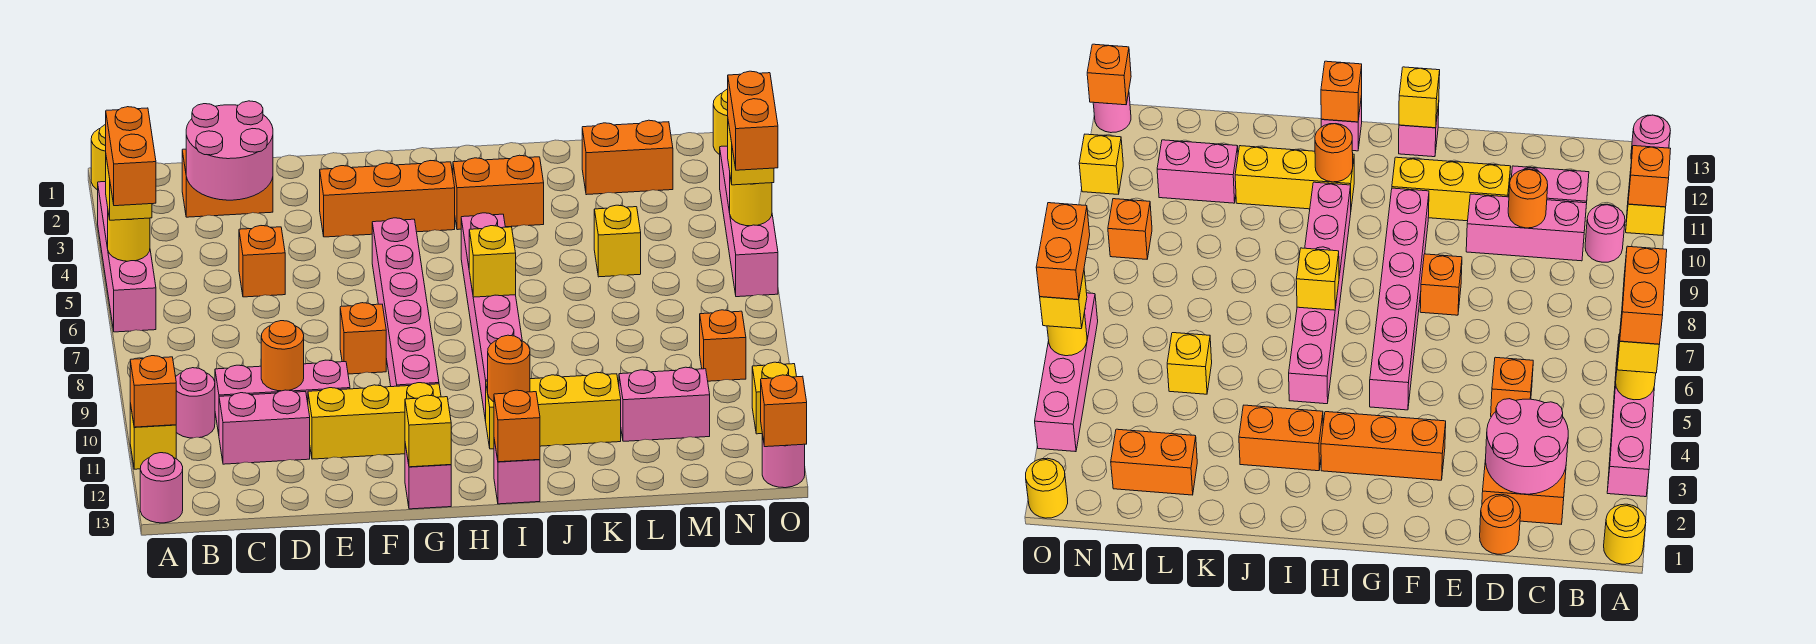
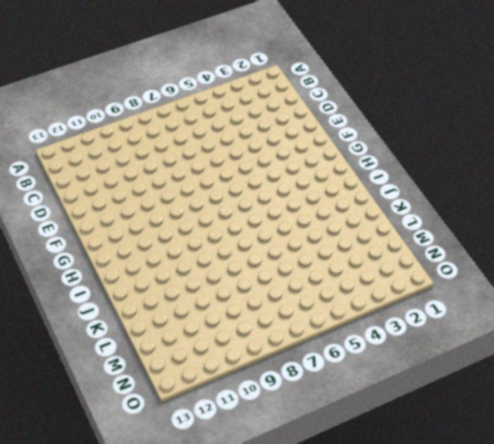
none -> yellow 1x1 round brick [91,125,106,190]
none -> pink 1x4 brick [98,182,156,332]
none -> yellow 1x1 brick [130,403,176,469]
none -> pink 1x1 round brick [140,453,183,523]

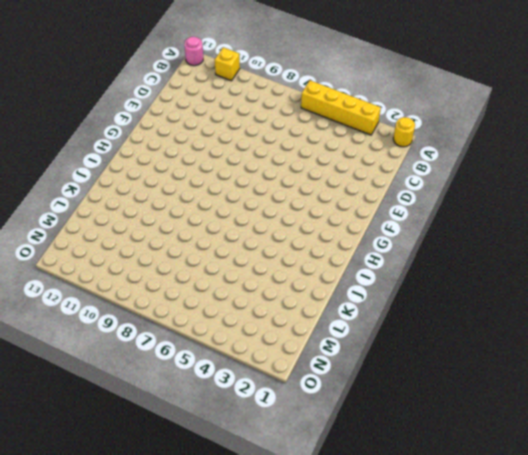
yellow 1x4 brick [301,80,381,135] -> pink 1x4 brick [98,182,156,332]
none -> pink 1x1 round brick [176,368,215,438]
none -> orange 1x2 brick [182,149,273,217]
none -> pink 1x3 brick [215,360,350,434]
none -> pink 1x2 brick [219,390,310,464]

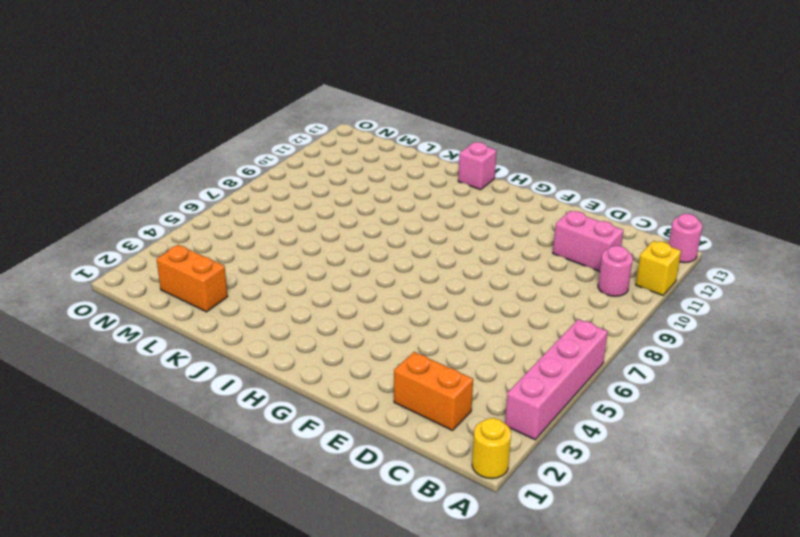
none -> pink 1x3 brick [215,360,350,434]
none -> orange 1x1 round brick [1480,494,1521,554]
none -> orange 1x1 brick [239,226,285,297]
none -> yellow 1x3 brick [308,383,441,459]

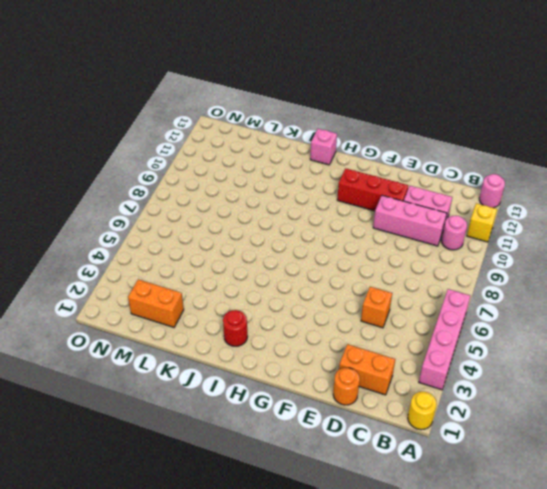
red 1x3 brick [337,168,408,211] -> yellow 1x3 brick [308,383,441,459]
red 1x1 round brick [223,310,248,346] -> none
none -> orange 1x3 brick [320,161,455,237]
none -> orange 1x1 brick [340,303,386,374]
none -> pink 1x6 brick [372,218,439,387]
none -> pink 1x1 brick [405,444,451,509]

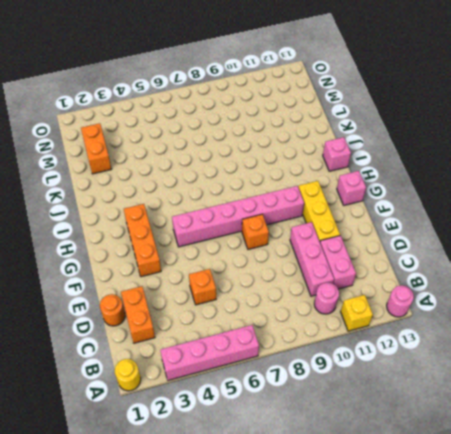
none -> orange 1x2 brick [453,155,544,230]
none -> pink 1x6 brick [461,213,522,421]
none -> yellow 1x3 brick [486,372,621,449]
none -> yellow 1x1 brick [594,205,641,277]

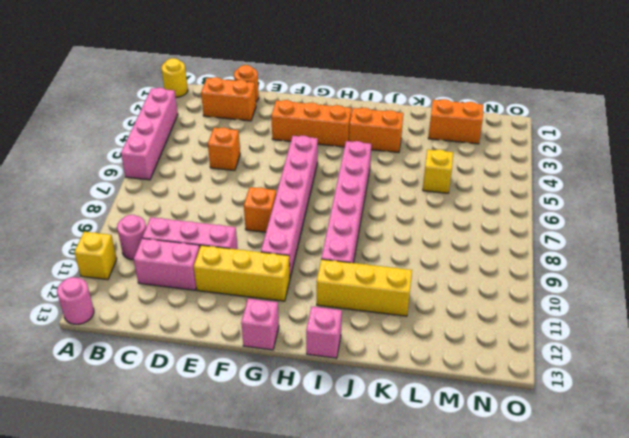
none -> pink 1x2 brick [619,367,710,441]
none -> orange 1x1 brick [700,310,746,381]
none -> yellow 1x1 round brick [713,89,728,154]
none -> pink 1x4 brick [720,146,778,297]

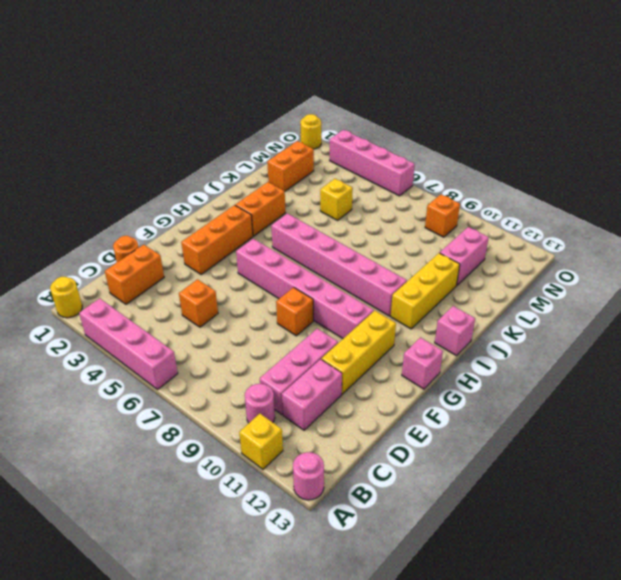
none -> yellow 1x1 brick [752,362,797,434]
none -> pink 1x1 round brick [762,434,805,488]
none -> yellow 1x1 round brick [108,213,150,261]
none -> orange 1x1 brick [130,356,176,427]

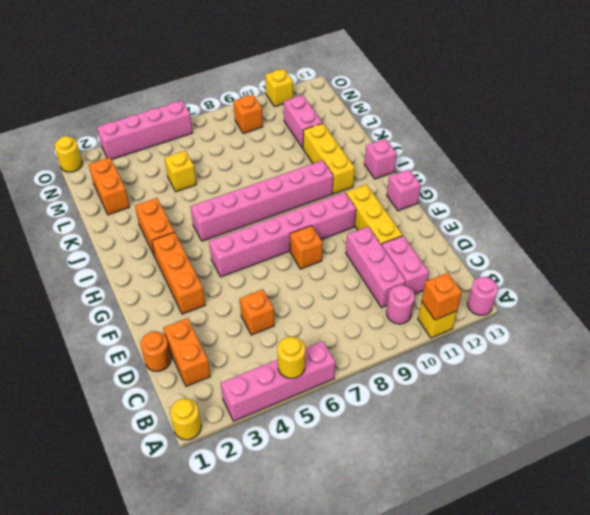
none -> pink 1x1 round brick [762,434,805,488]
none -> pink 2x2 round brick [186,101,273,200]
none -> orange 1x1 round brick [261,321,304,391]
none -> yellow 1x1 brick [405,395,451,467]

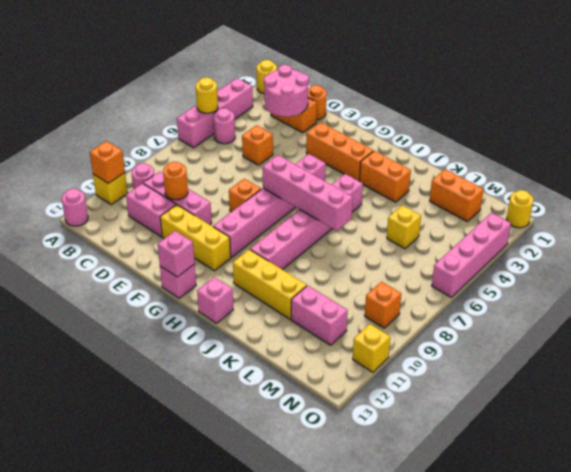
pink 1x1 round brick [213,108,235,144] -> pink 1x1 round brick moved to [762,434,805,488]
pink 1x4 brick [262,155,353,231] -> yellow 1x1 brick [469,226,516,297]
pink 1x1 brick [158,231,195,277] -> yellow 1x1 brick [405,395,451,467]
none -> orange 1x1 round brick [488,335,530,402]
none -> orange 1x1 brick [494,390,540,462]
none -> yellow 1x1 round brick [730,177,772,226]
none -> orange 1x1 brick [761,375,807,447]

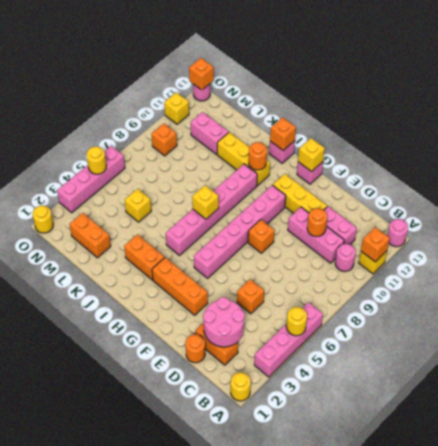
none -> yellow 1x1 brick [106,158,152,220]
none -> yellow 1x1 brick [728,122,774,185]
none -> orange 1x2 brick [106,107,156,206]
none -> orange 1x2 brick [728,71,778,170]

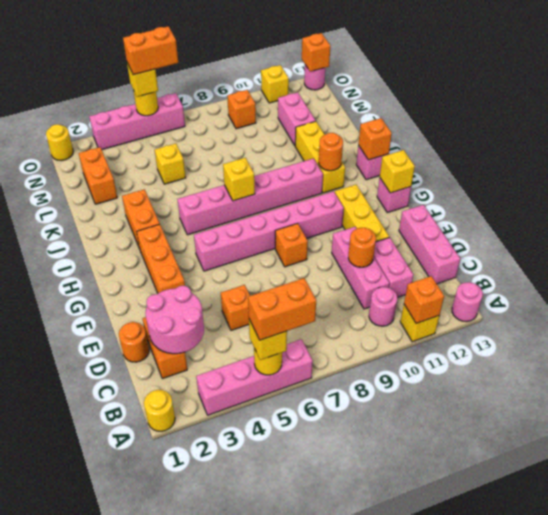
pink 1x3 brick [399,205,460,284] -> none

